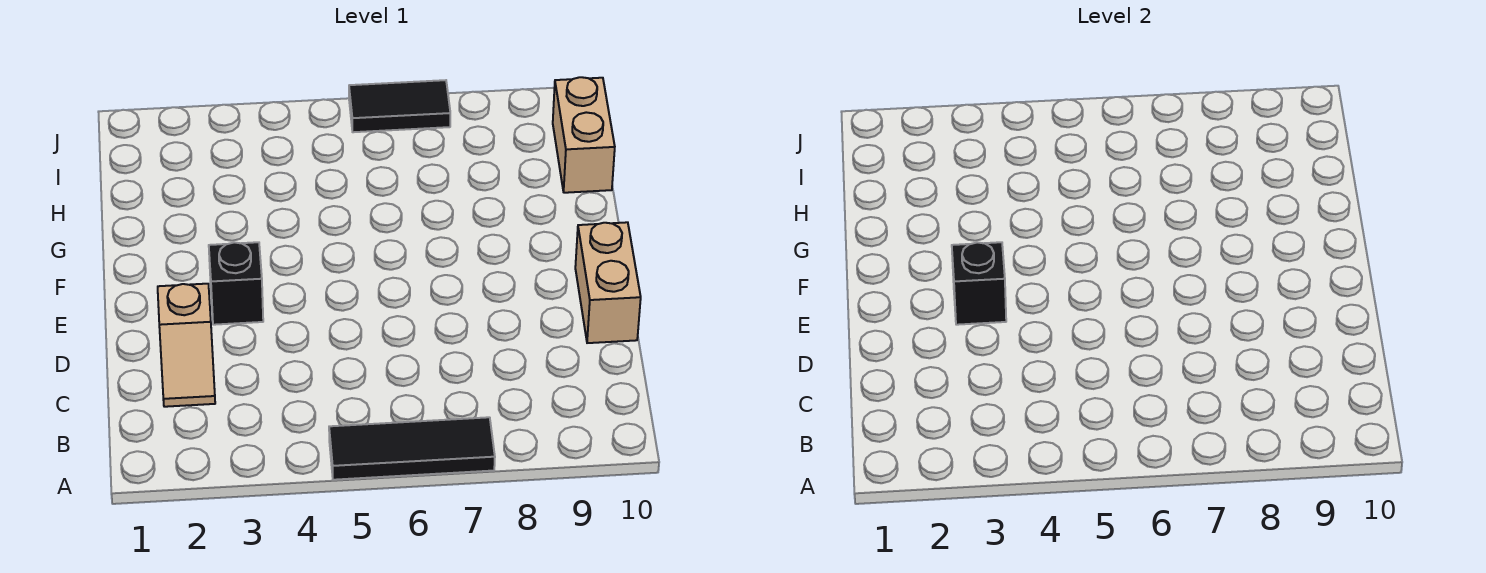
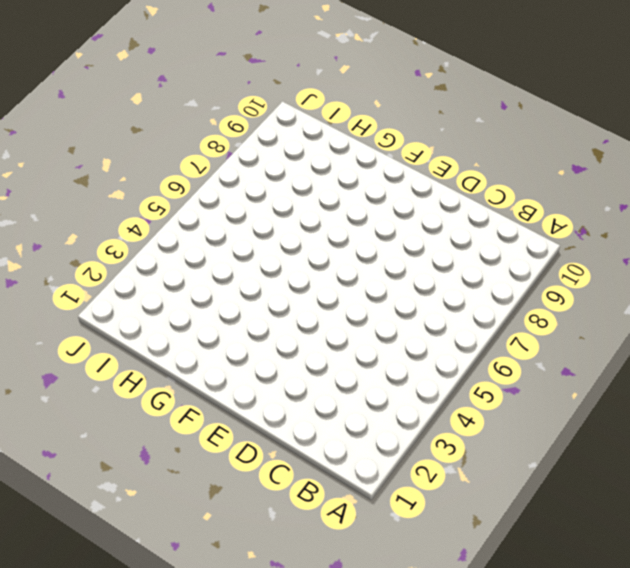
none -> black 1x3 tile [329,417,495,480]
none -> tan 1x2 slope [158,284,215,407]

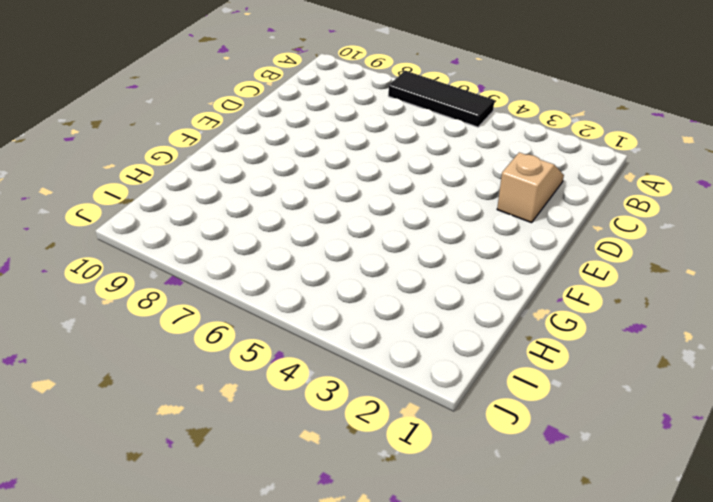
none -> tan 1x2 brick [575,222,641,343]
none -> black 1x1 brick [209,242,263,325]

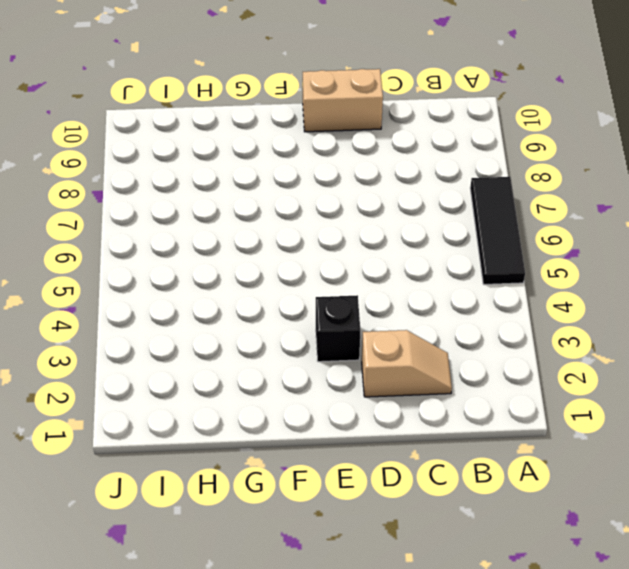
none -> tan 1x2 brick [553,77,615,193]
none -> black 1x2 tile [349,80,450,132]

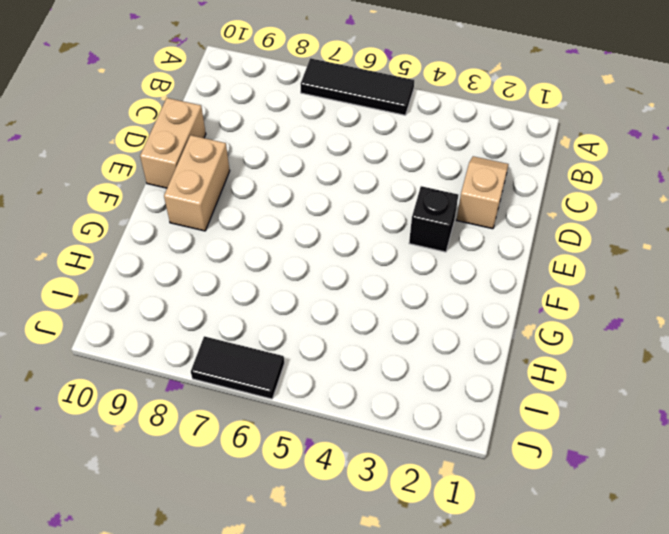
tan 1x2 brick [164,135,230,231] -> tan 1x2 brick moved to [553,77,615,193]
none -> black 1x1 brick [952,242,1006,325]

